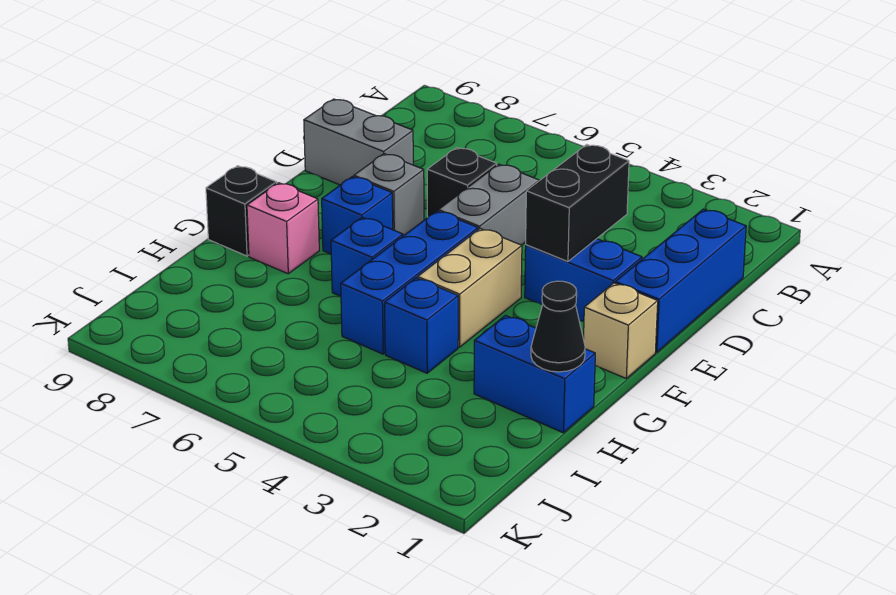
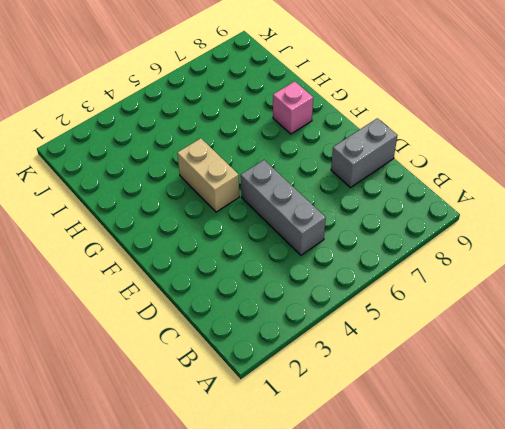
grey 1x3 brick [241,160,326,255] -> grey 1x2 brick [438,164,540,245]
none -> blue 1x3 brick [615,209,746,352]
none -> black 1x1 brick [427,148,497,217]
none -> blue 1x2 brick [525,239,642,322]

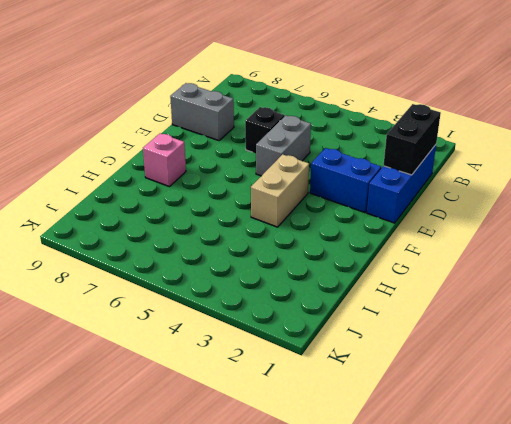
black 1x2 brick [384,104,441,175] -> black 1x2 brick moved to [526,145,629,262]
none -> grey 1x1 brick [354,154,424,236]
none -> tan 1x1 brick [584,283,658,378]
none -> blue 1x3 brick [341,211,478,354]

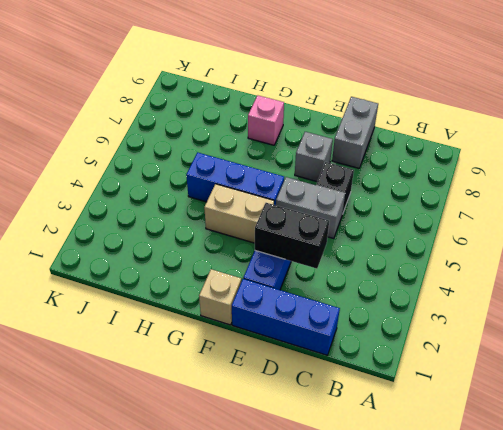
none -> blue 1x1 brick [322,177,393,254]
none -> blue 1x1 brick [331,217,403,296]
none -> black 1x1 brick [206,166,277,256]

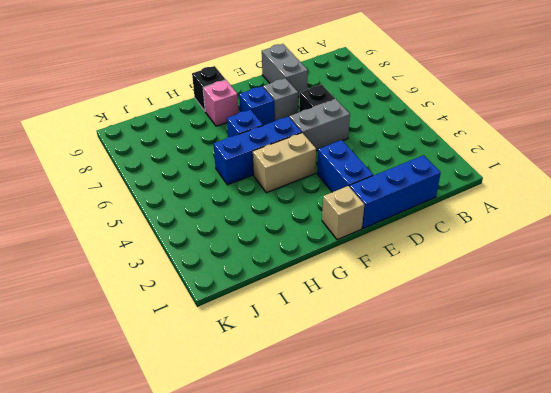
none -> blue 1x2 brick [474,315,595,433]
none -> blue 1x1 brick [385,278,458,373]
none -> black 1x2 brick [526,145,629,262]

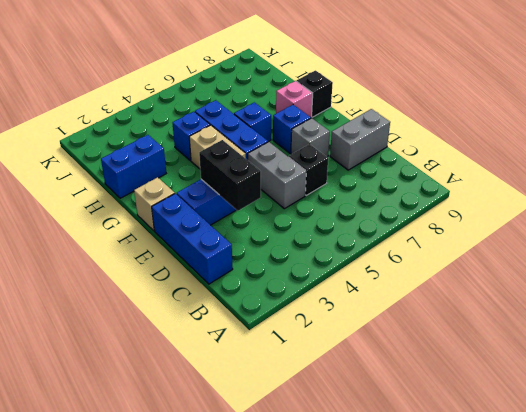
none -> black 1x1 cone [531,281,585,372]

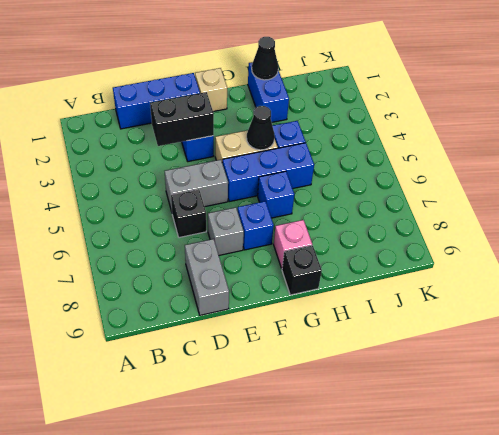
black 1x1 cone [247,106,275,150] -> none

